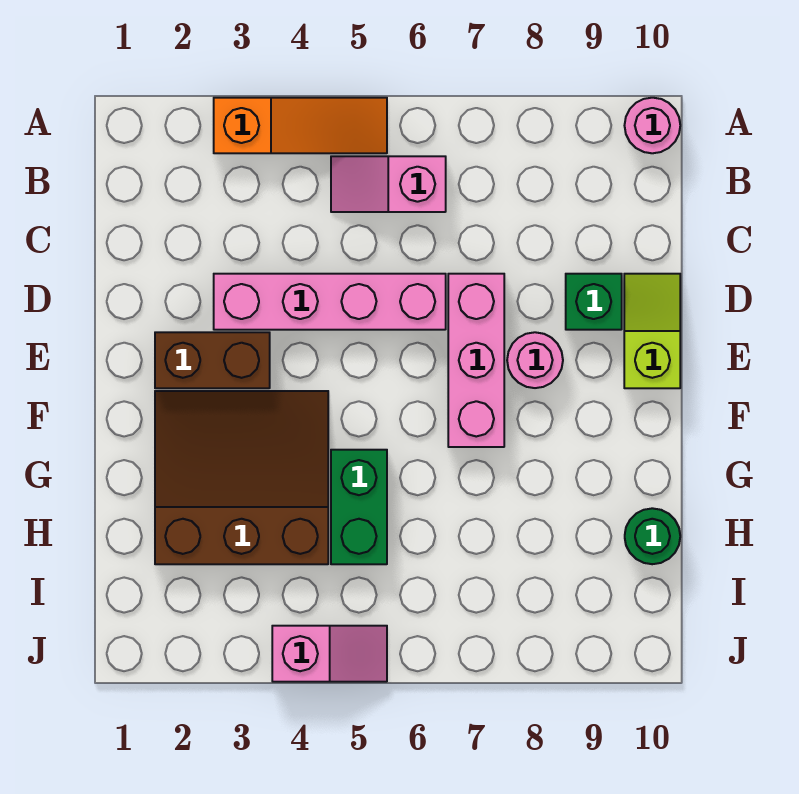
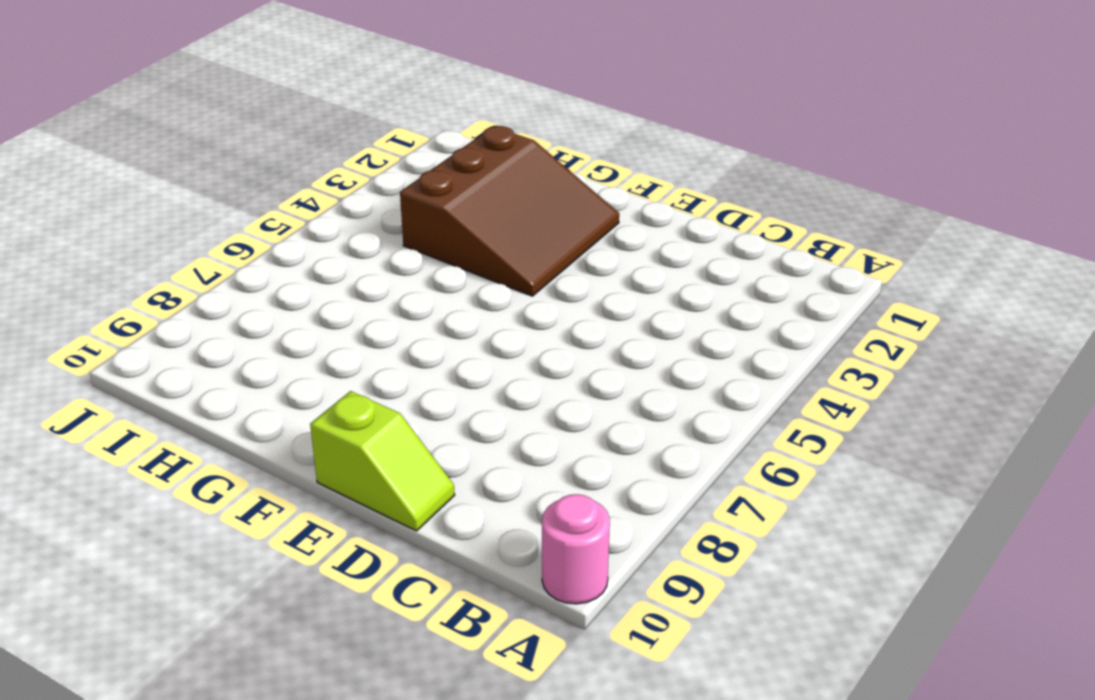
none -> orange 1x3 slope [214,98,387,153]
none -> pink 1x2 slope [331,156,446,212]
none -> pink 1x4 brick [214,274,446,330]

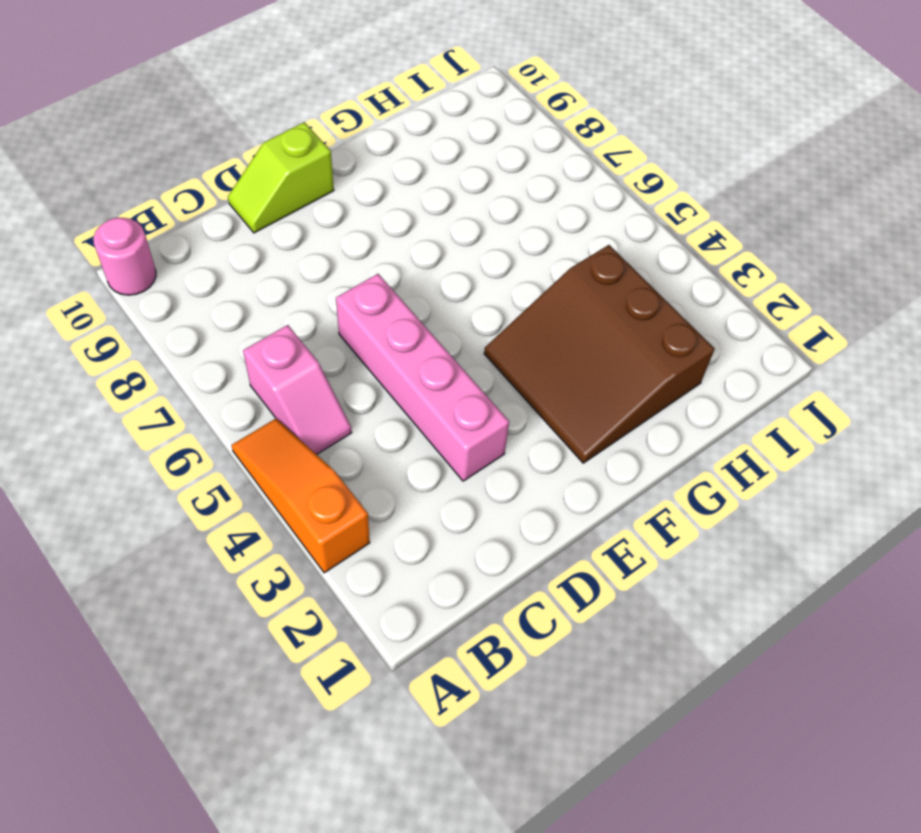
none -> pink 1x3 brick [448,274,504,447]
none -> green 1x1 brick [566,274,622,330]
none -> brown 1x2 brick [155,332,270,388]

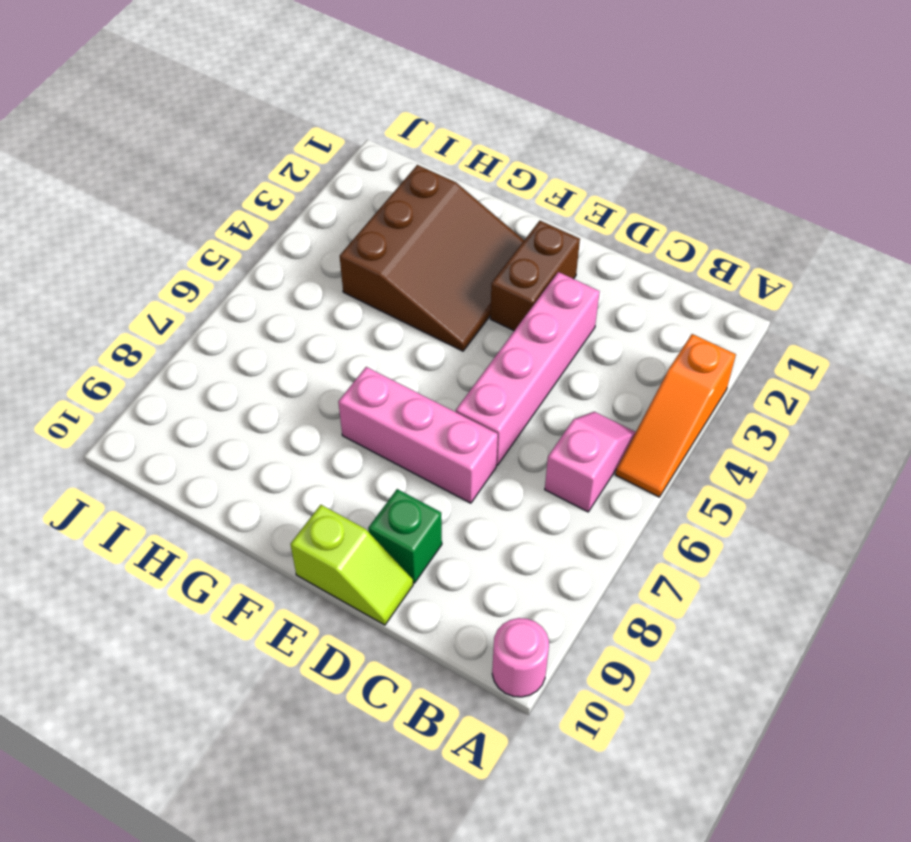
none -> pink 1x1 round brick [507,332,563,388]
none -> green 1x2 brick [331,450,387,564]
none -> green 1x1 round brick [625,508,680,564]

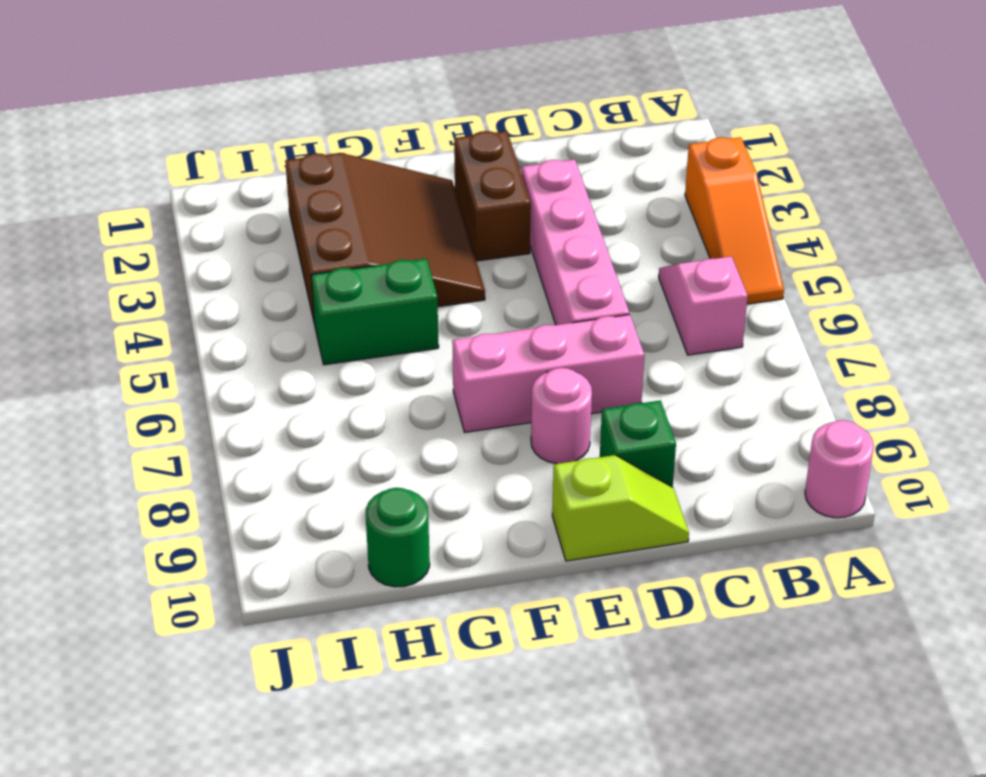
none -> pink 1x2 slope [272,626,387,682]

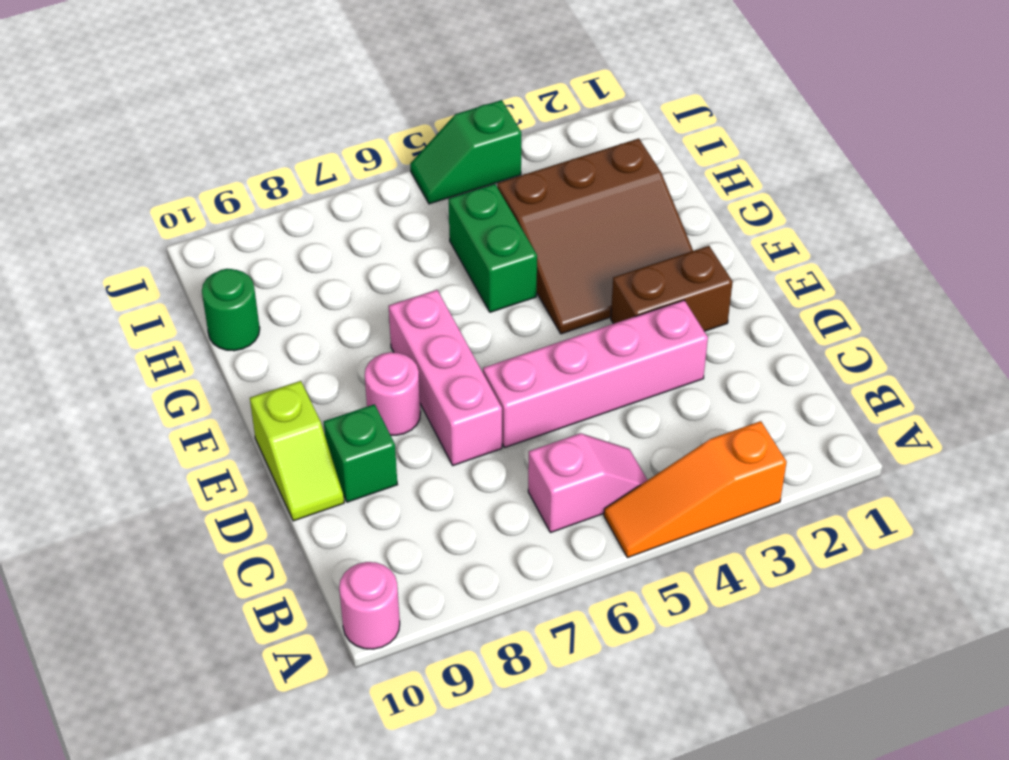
green 1x2 slope [410,100,521,204] -> pink 1x2 slope [272,626,387,682]

